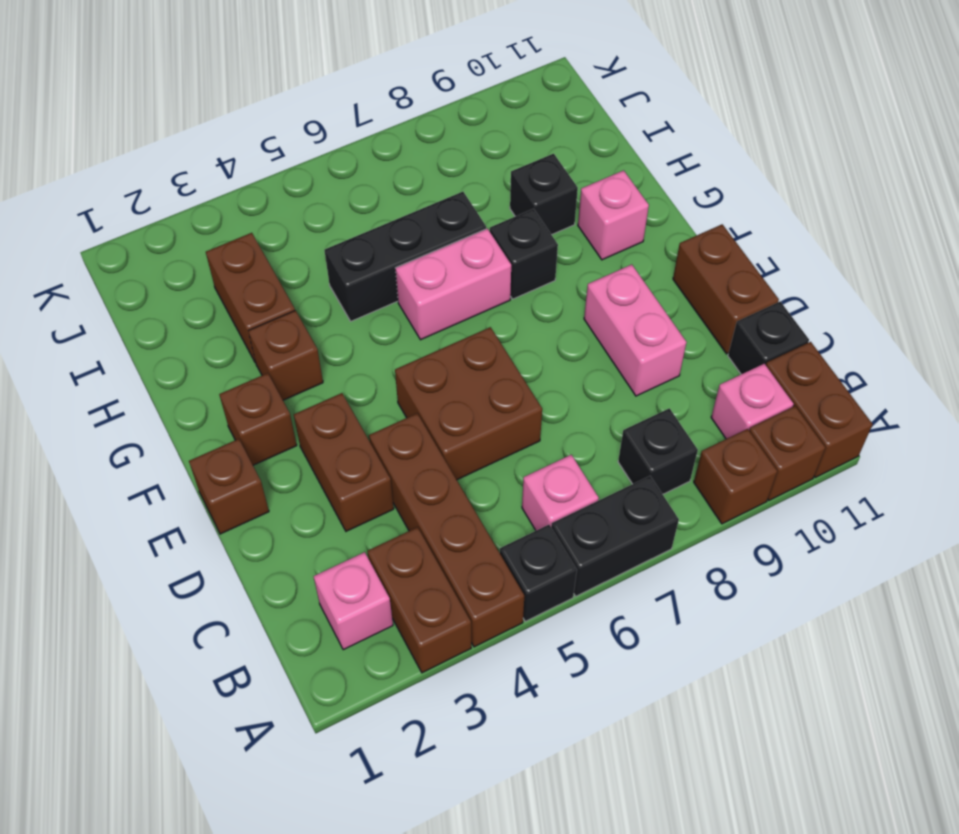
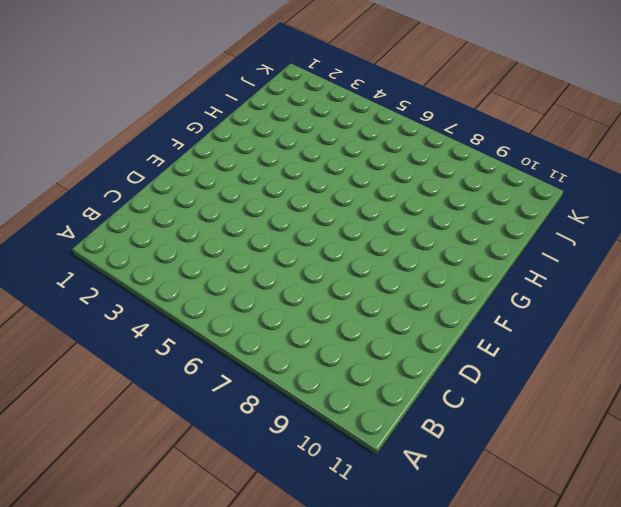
none -> brown 1x2 brick [367,527,471,673]
none -> brown 1x4 brick [369,413,524,647]
none -> black 1x1 brick [500,525,577,621]

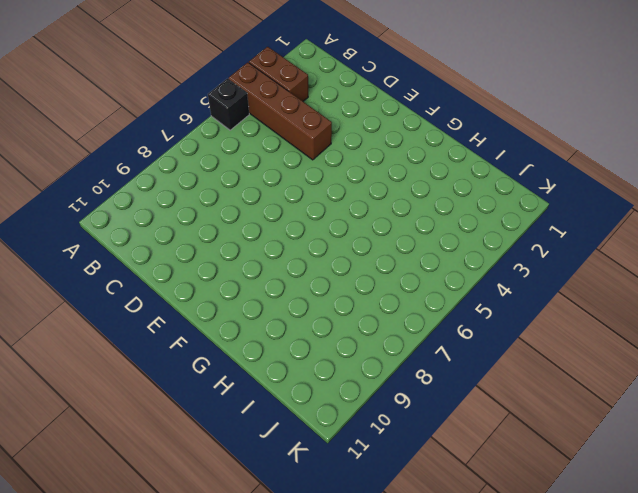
none -> black 1x2 brick [551,476,679,596]
none -> brown 1x1 brick [694,429,777,524]
none -> brown 1x1 brick [749,406,825,500]

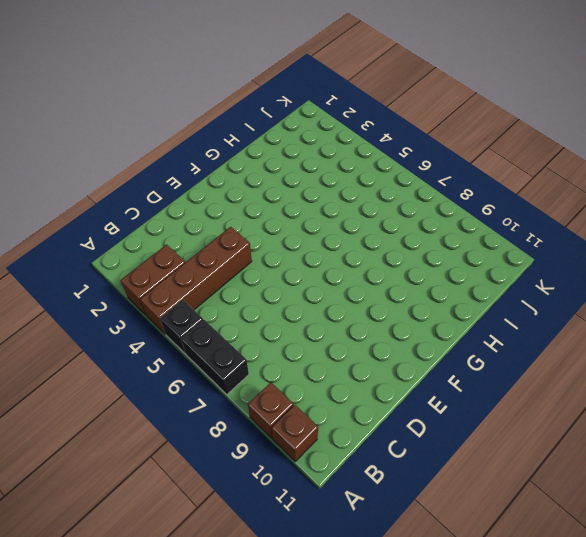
none -> brown 1x2 brick [766,342,872,477]
none -> pink 1x1 brick [314,552,393,650]
none -> pink 1x1 brick [522,455,599,530]

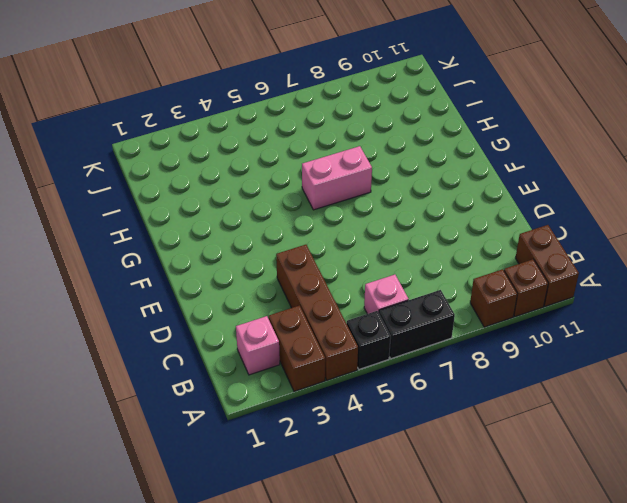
none -> black 1x1 brick [618,408,698,494]
none -> pink 1x1 brick [711,364,794,439]
none -> black 1x1 brick [728,302,809,374]

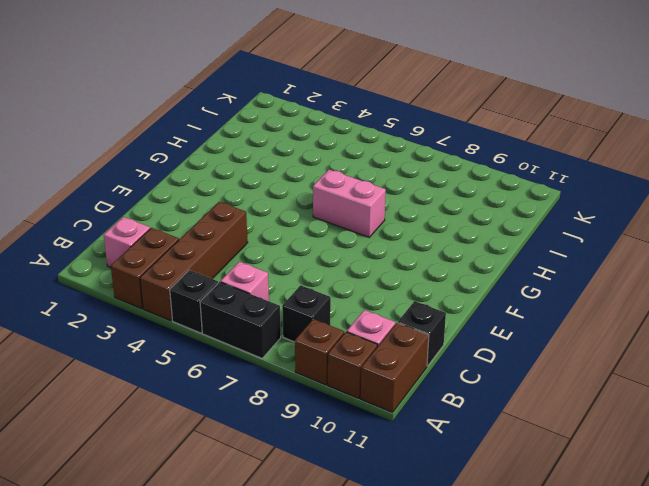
none -> brown 1x2 brick [294,393,394,531]
none -> brown 2x2 brick [395,327,542,480]
none -> pink 1x2 brick [584,264,687,396]

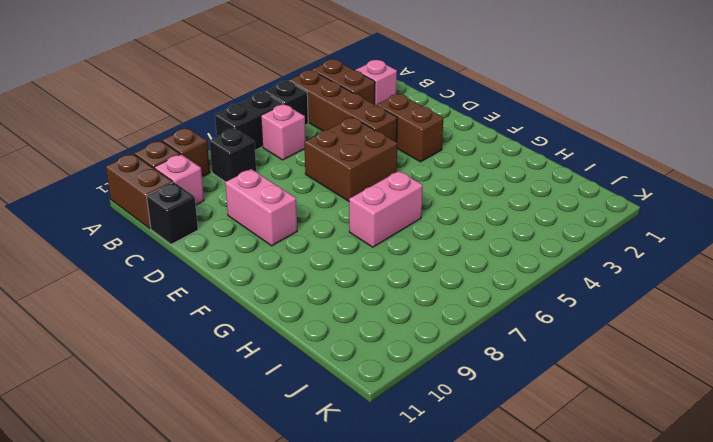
none -> brown 1x2 brick [673,224,779,354]
none -> brown 1x1 brick [189,439,269,534]
none -> brown 1x1 brick [219,373,297,465]

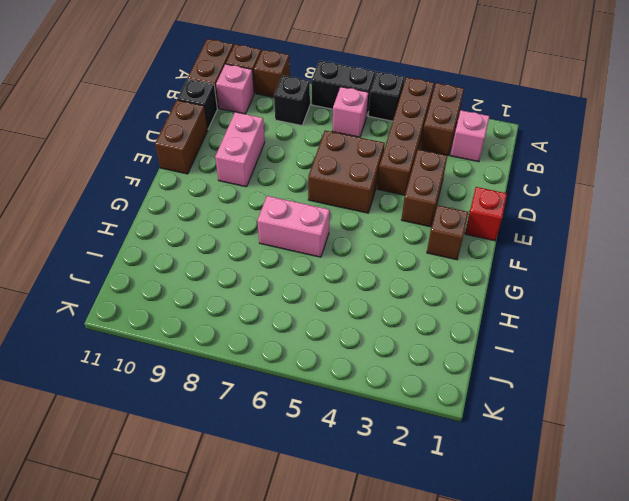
red 1x1 brick [465,187,507,241] -> brown 1x1 brick [189,439,269,534]
none -> brown 1x1 brick [248,310,323,400]
none -> black 1x1 brick [490,209,558,299]
none -> pink 1x1 brick [578,170,649,260]

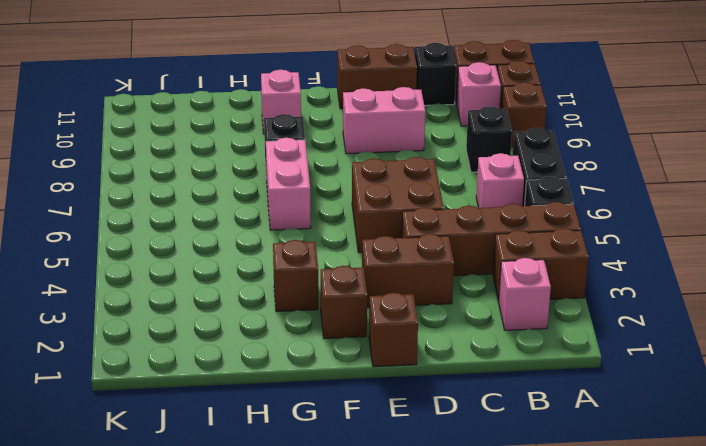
none -> brown 1x2 brick [206,233,295,363]
none -> black 1x3 brick [324,192,486,321]
none -> black 1x1 brick [510,154,578,235]

